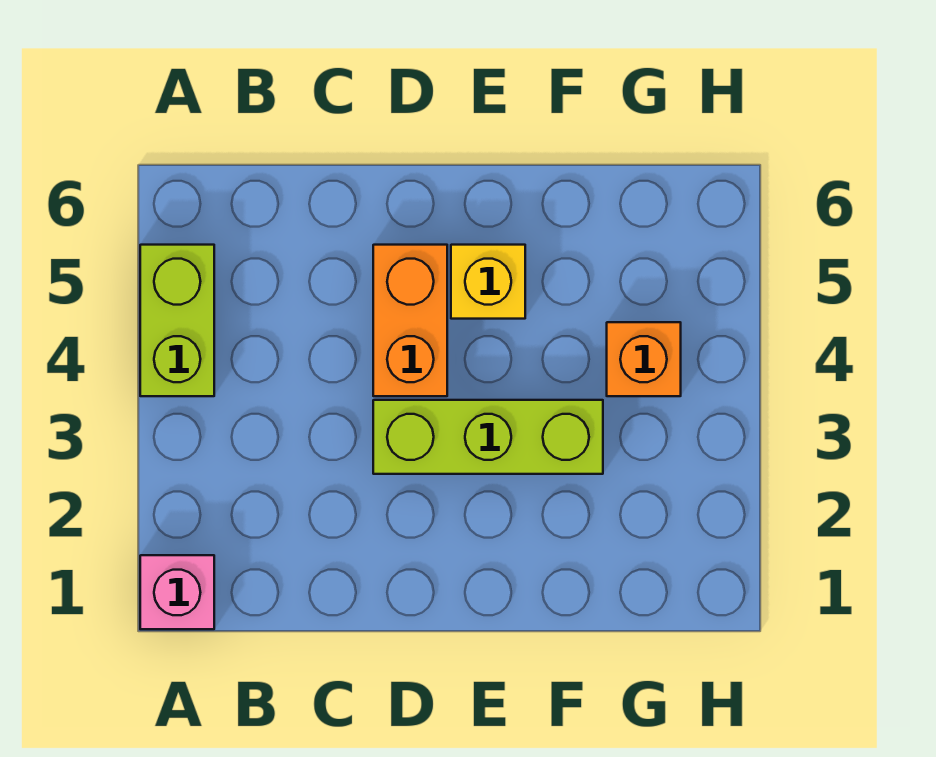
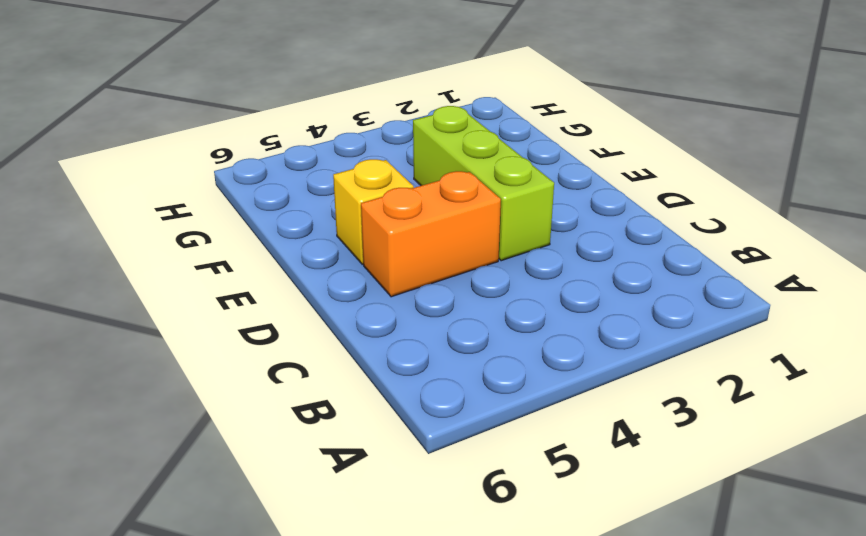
none -> pink 1x1 brick [140,555,214,629]
none -> lime 1x2 brick [140,245,214,396]

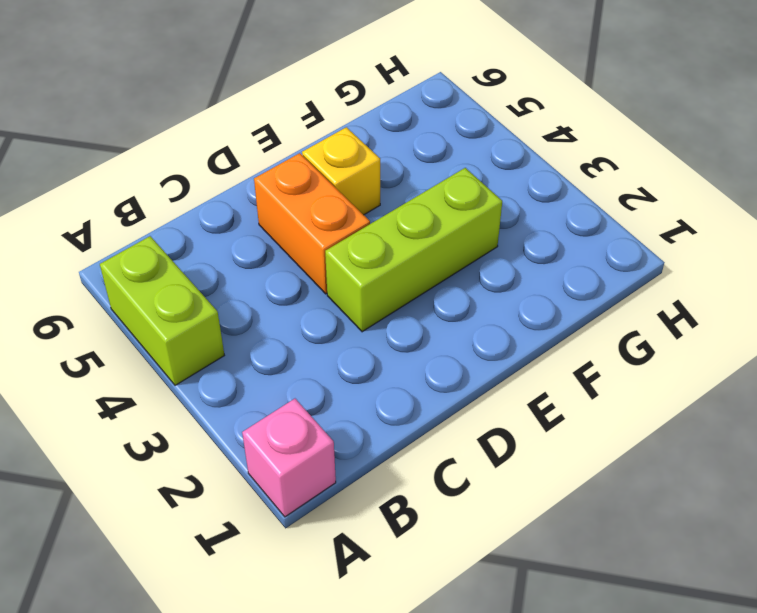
none -> orange 1x1 brick [607,322,681,396]

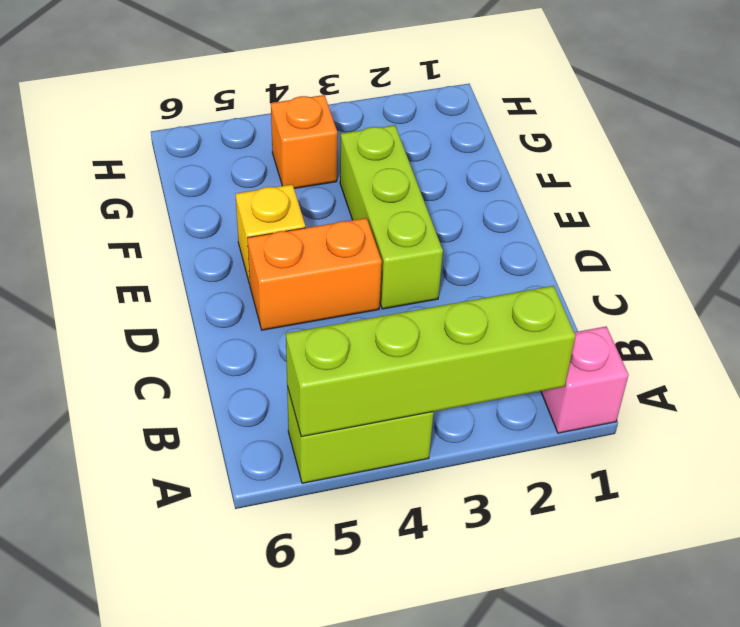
lime 1x4 brick [286,286,575,437] -> none

